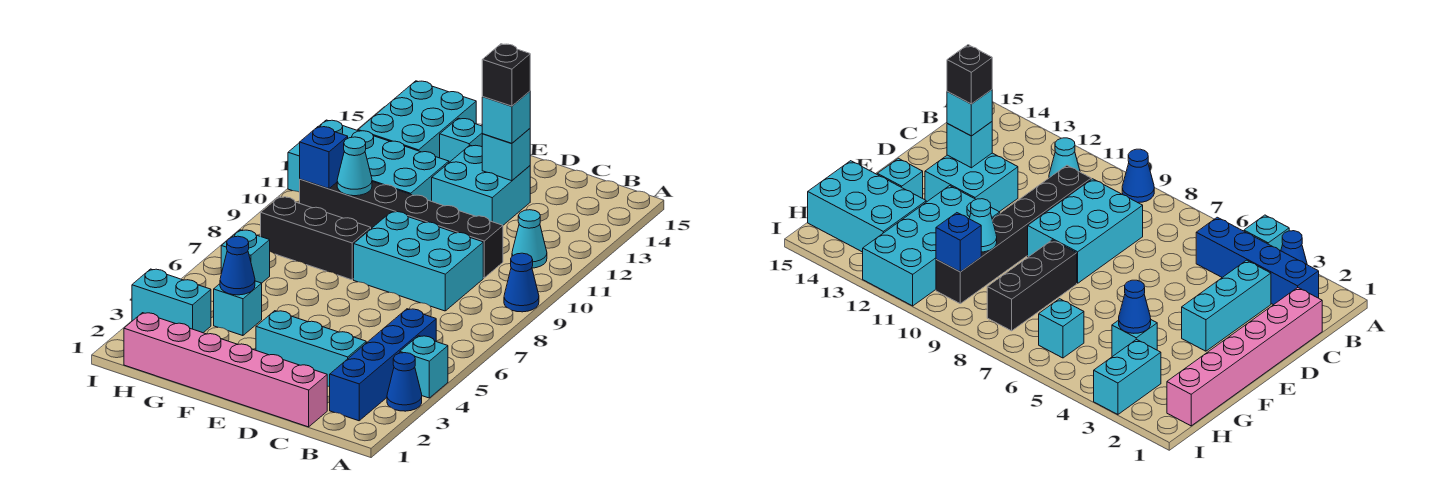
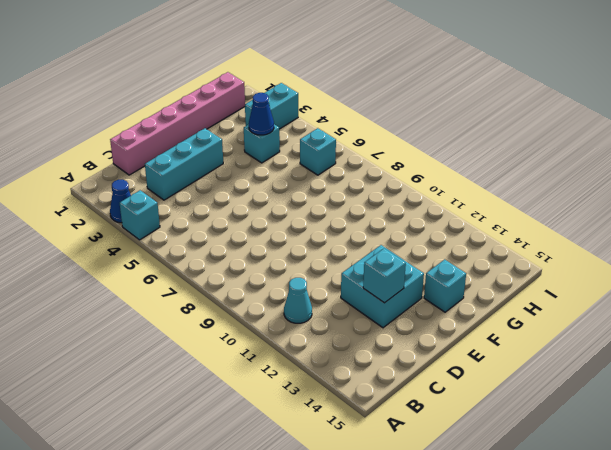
none -> blue 1x1 cone [504,253,539,312]
none -> blue 1x4 brick [330,309,436,421]
none -> cyan 2x3 brick [354,212,483,311]

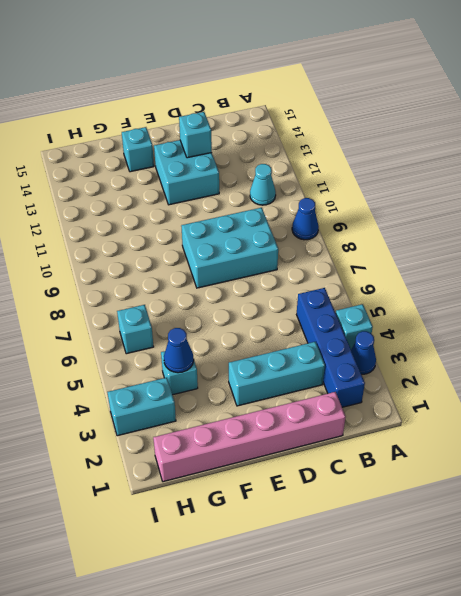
none -> black 1x6 brick [300,179,503,278]
none -> black 1x3 brick [261,197,371,280]
none -> cyan 2x4 brick [288,120,449,201]

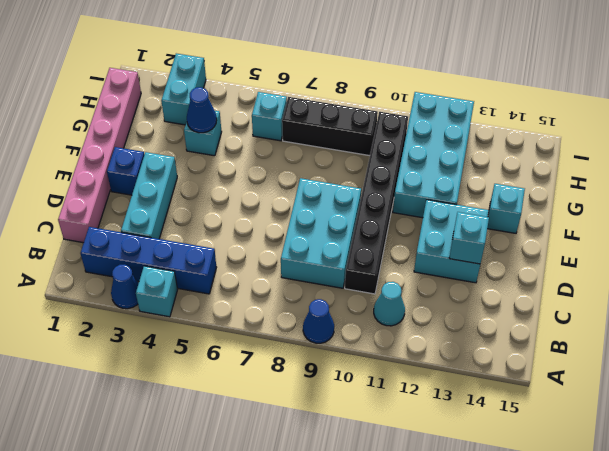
blue 1x1 brick [107,147,144,195] -> blue 1x1 brick moved to [300,126,348,189]
black 1x3 brick [282,97,378,156] -> black 1x3 brick turned to [261,197,371,280]
none -> cyan 2x3 brick [358,81,476,158]
none -> cyan 1x1 cone [337,137,372,196]
none -> cyan 1x1 brick [482,91,530,143]

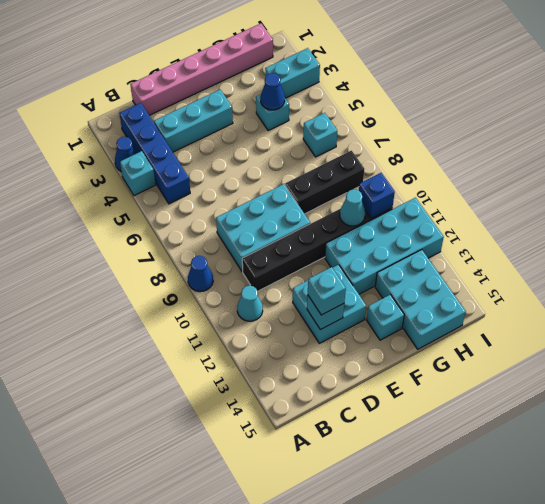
none -> black 1x1 brick [482,44,530,106]

